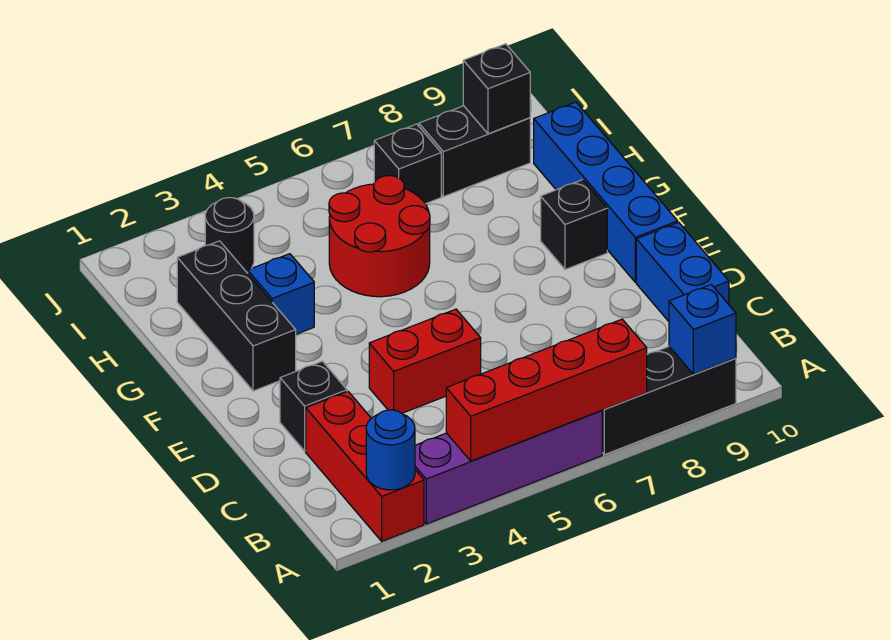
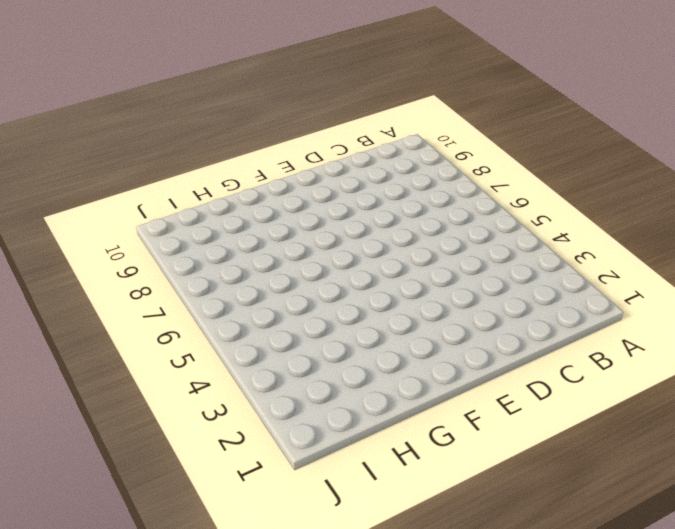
none -> red 1x3 brick [306,391,424,541]
none -> purple 1x4 brick [415,410,602,524]
none -> black 1x3 brick [602,347,736,455]

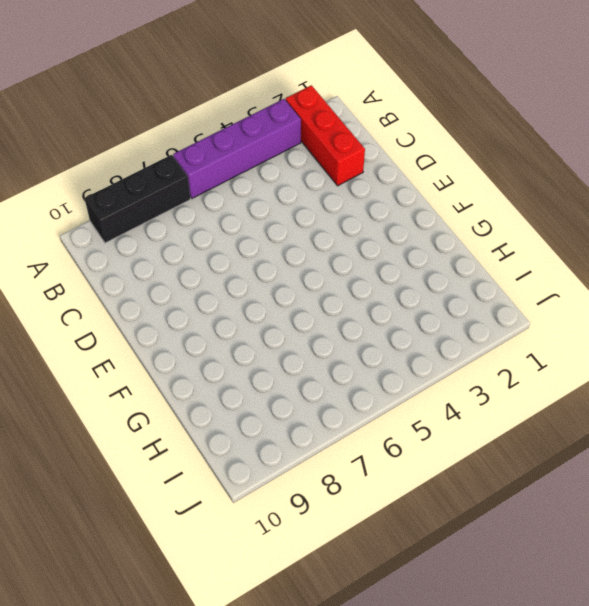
none -> blue 1x2 brick [636,222,729,321]
none -> black 1x1 brick [280,361,347,451]
none -> red 1x2 brick [369,309,481,413]

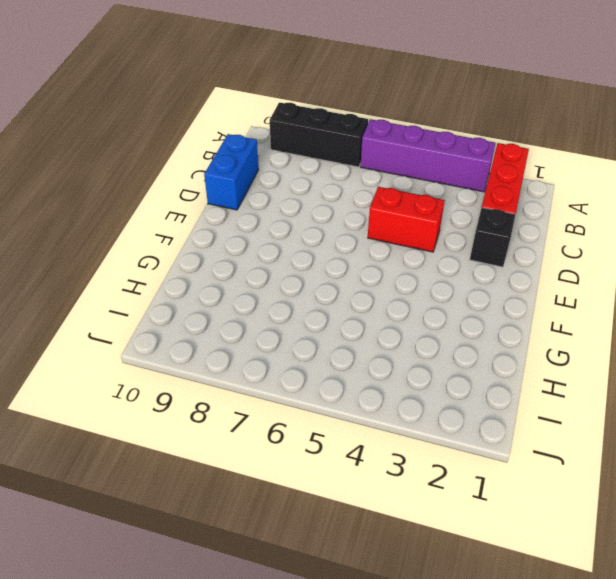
none -> blue 1x4 brick [534,102,678,282]
none -> black 1x3 brick [177,241,296,391]
none -> black 1x1 brick [541,180,607,270]

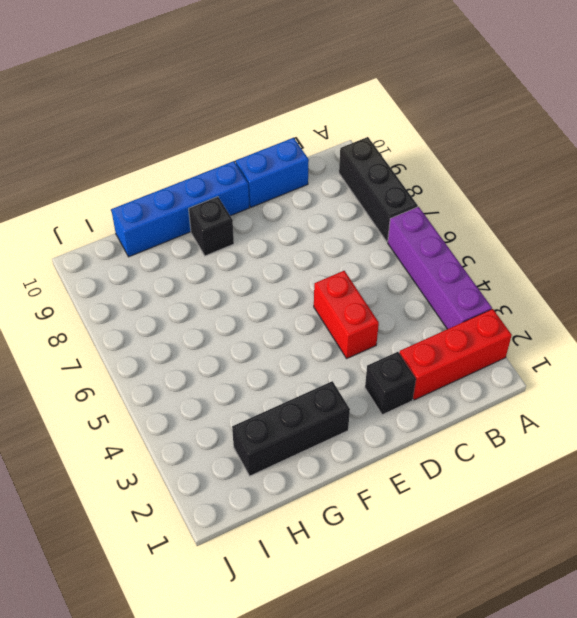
none -> blue 1x1 brick [248,254,314,334]
none -> red 2x2 round brick [329,176,430,297]
none -> black 1x1 round brick [205,198,254,272]

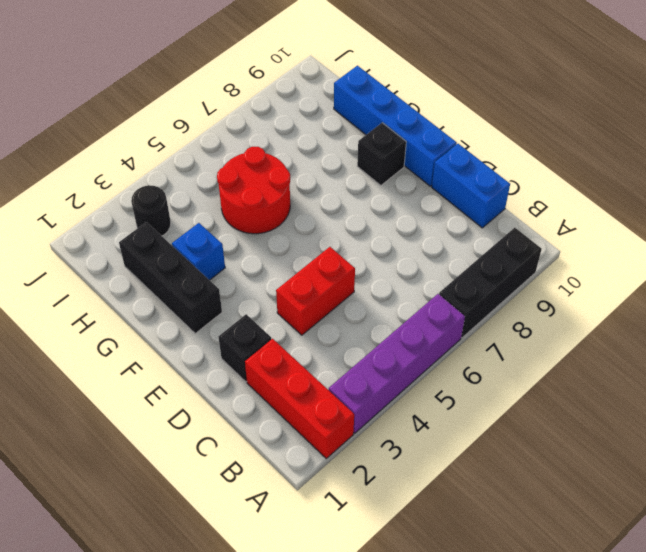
none -> black 1x1 brick [374,124,441,204]
none -> black 1x2 brick [419,106,530,197]
none -> blue 1x1 round brick [366,410,415,490]

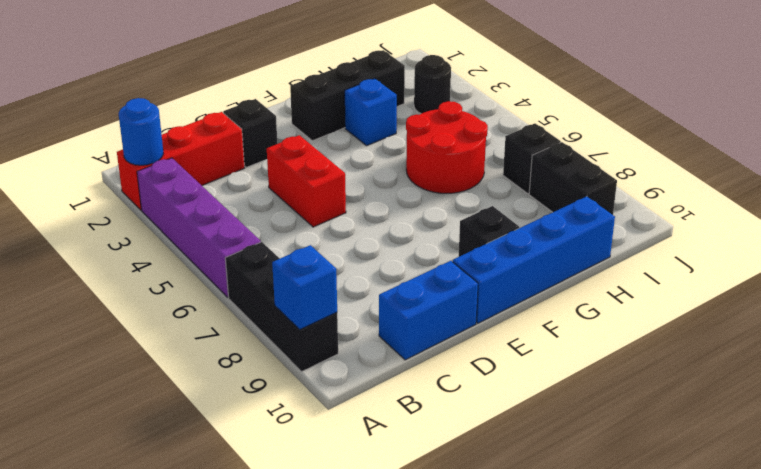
none -> red 1x4 brick [446,319,647,461]
none -> black 1x1 brick [463,44,530,134]

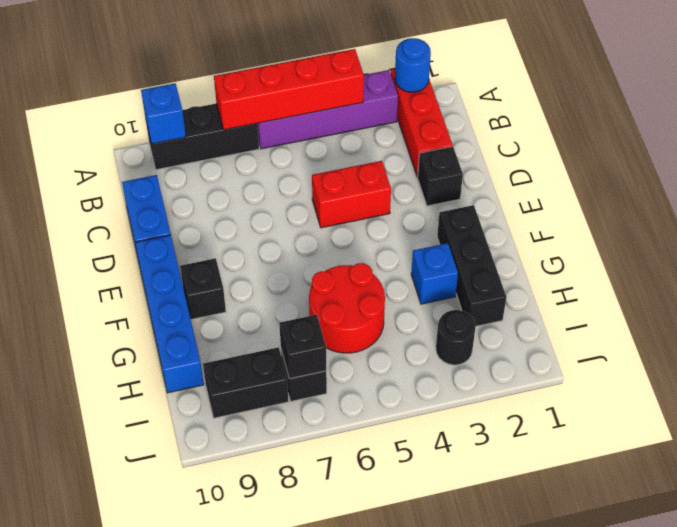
black 1x1 brick [279,315,326,379] -> black 1x1 brick moved to [463,44,530,134]

